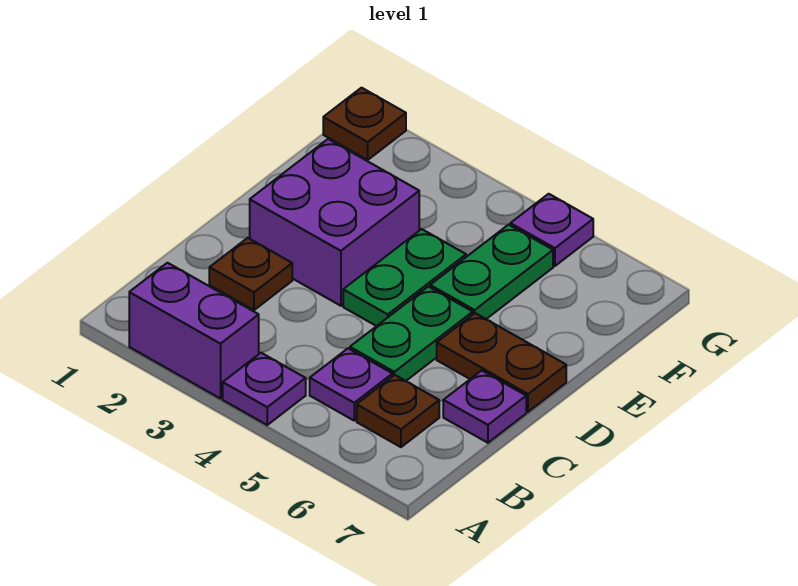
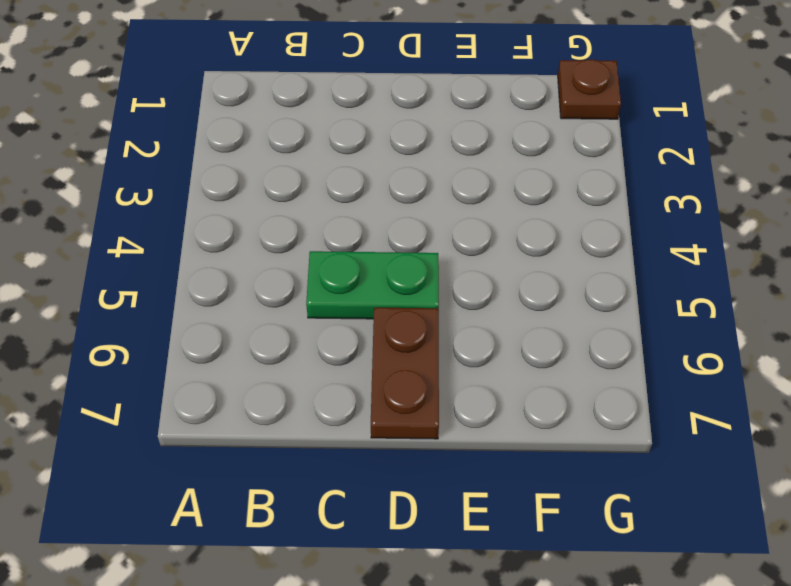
none -> purple 1x2 brick [129,263,259,399]
none -> purple 1x1 plate [223,353,306,425]
none -> purple 1x1 plate [310,349,392,420]

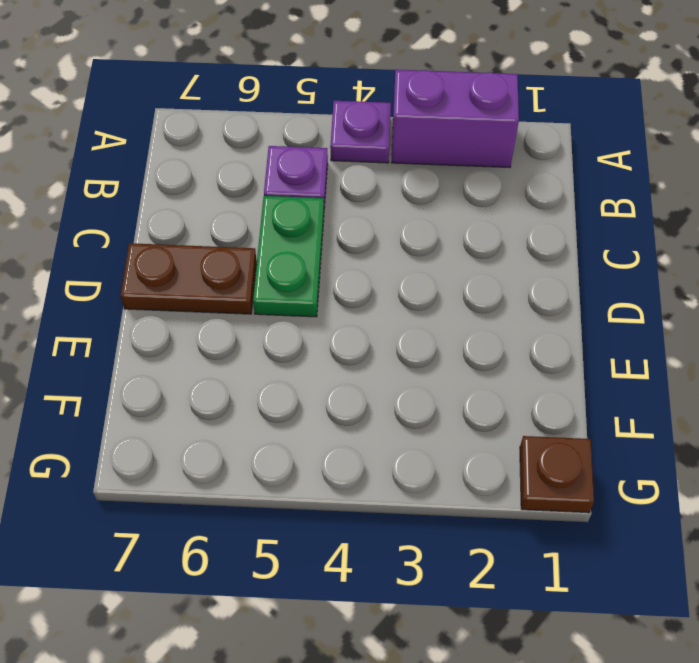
none -> brown 1x1 plate [357,375,439,447]
none -> brown 1x1 plate [209,238,292,310]
none -> purple 1x1 plate [443,371,526,443]

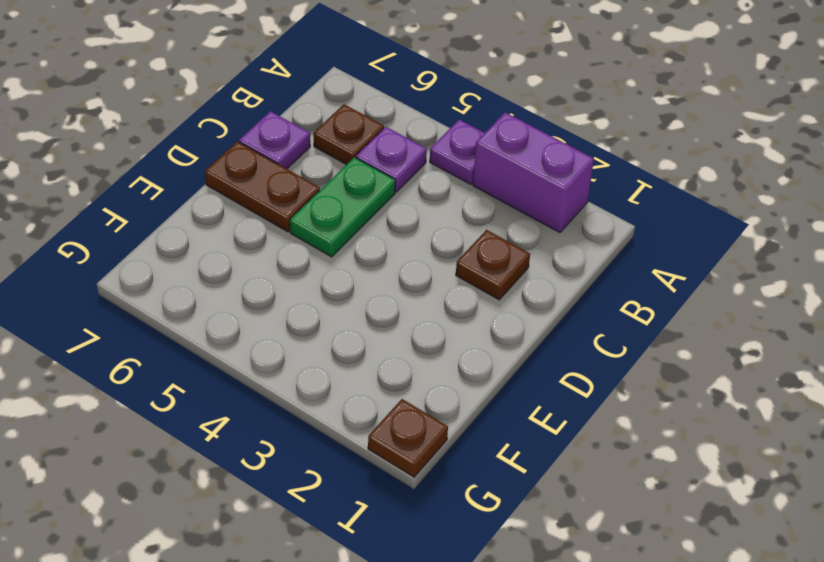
none -> purple 2x2 brick [250,139,419,306]
none -> green 1x2 plate [343,229,466,326]
none -> green 1x2 plate [430,225,553,319]

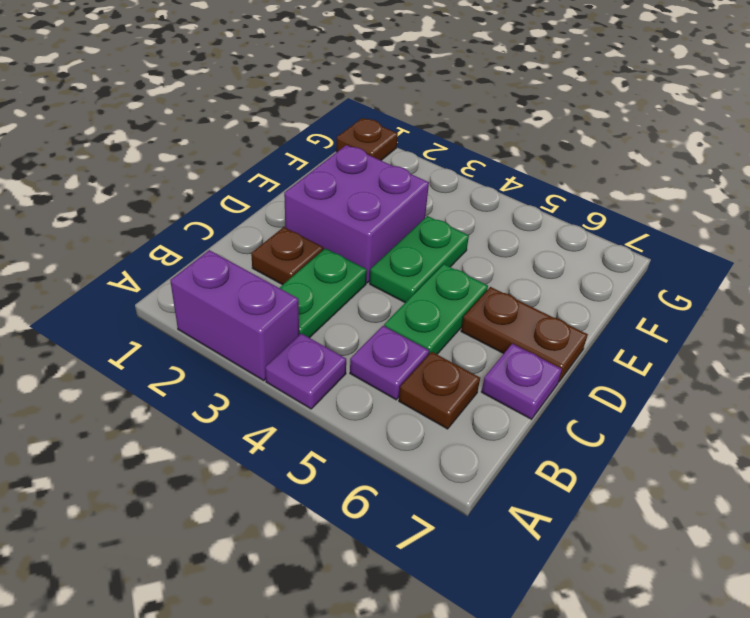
green 1x2 plate [280,248,367,338] -> green 1x2 plate moved to [430,225,553,319]
none -> purple 1x1 plate [510,194,593,266]

